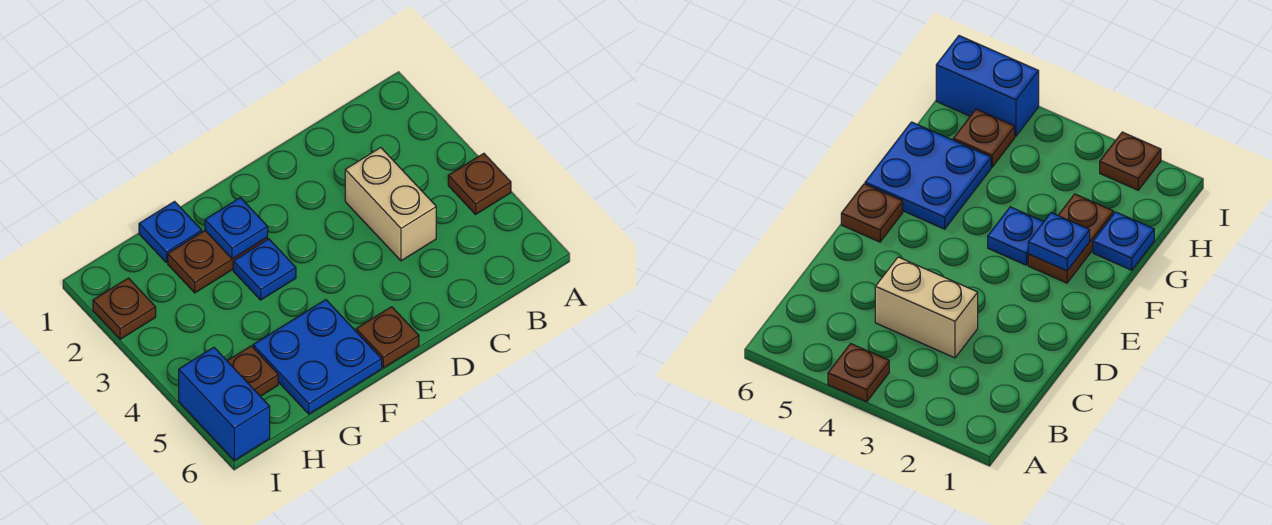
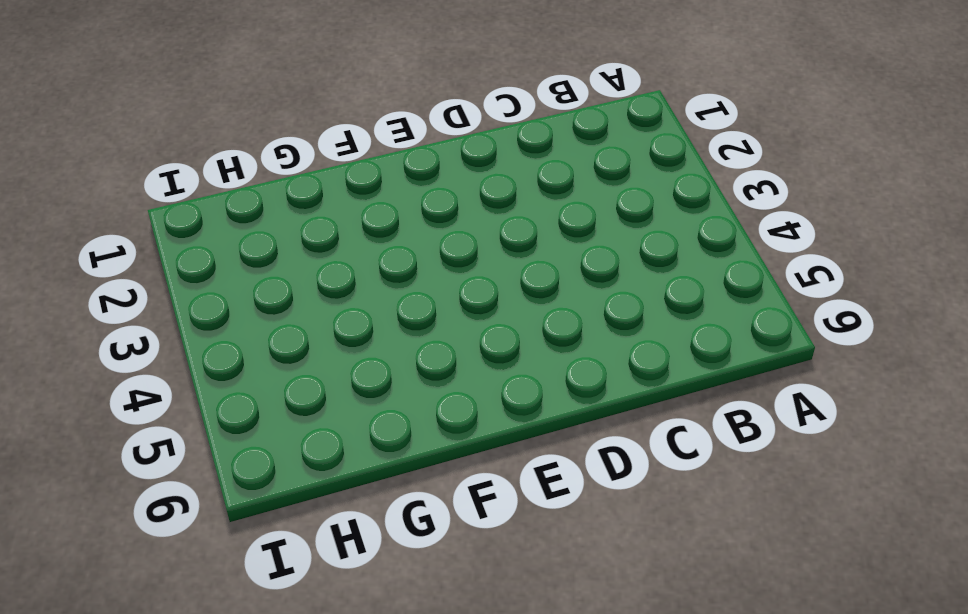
none -> brown 1x1 plate [448,153,511,214]
none -> tan 1x2 brick [345,148,436,261]

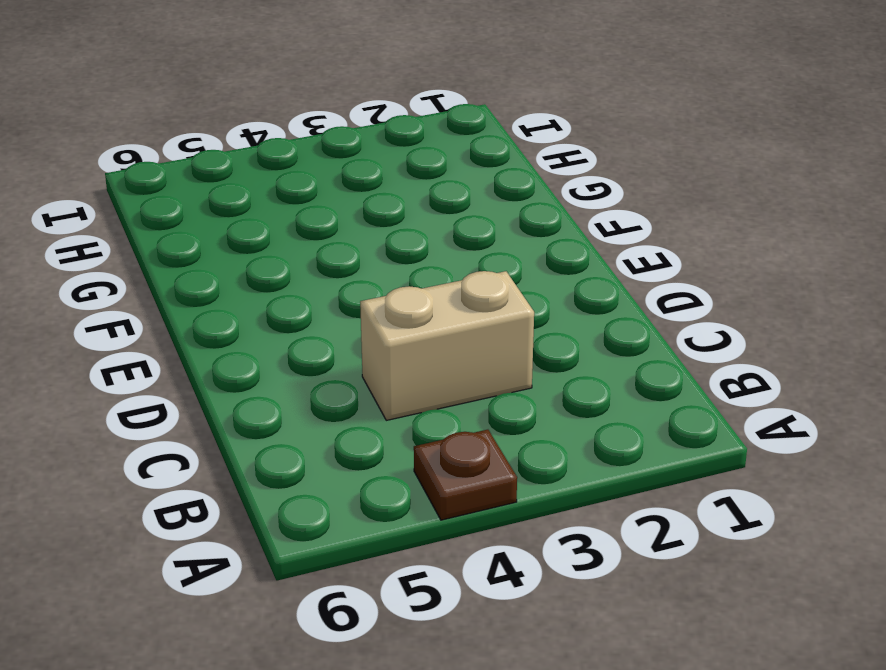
none -> brown 1x1 plate [356,307,419,368]
none -> brown 1x2 plate [168,231,268,293]

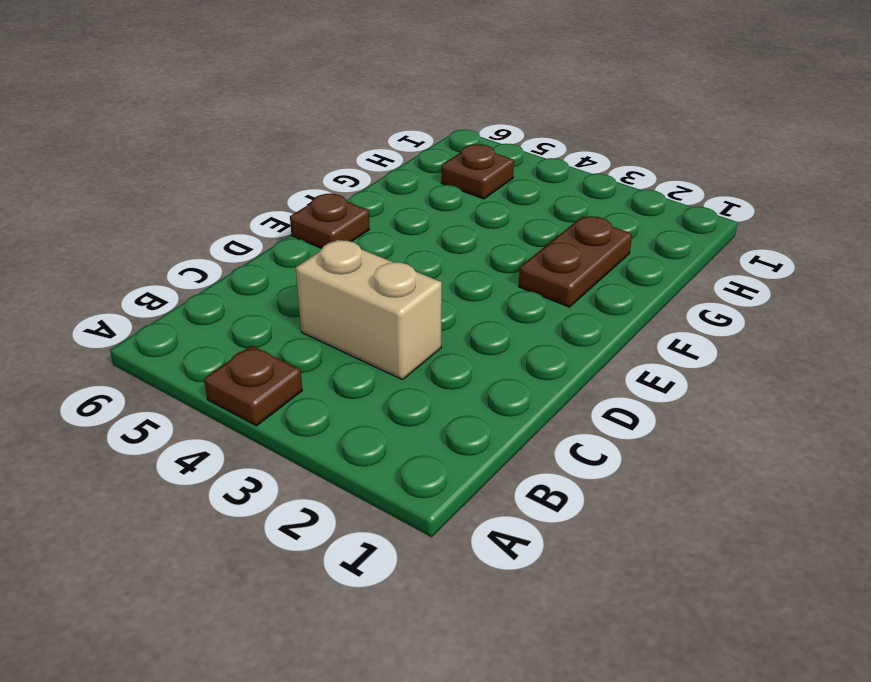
none -> blue 1x1 plate [233,239,296,300]
none -> blue 2x2 plate [253,300,382,414]

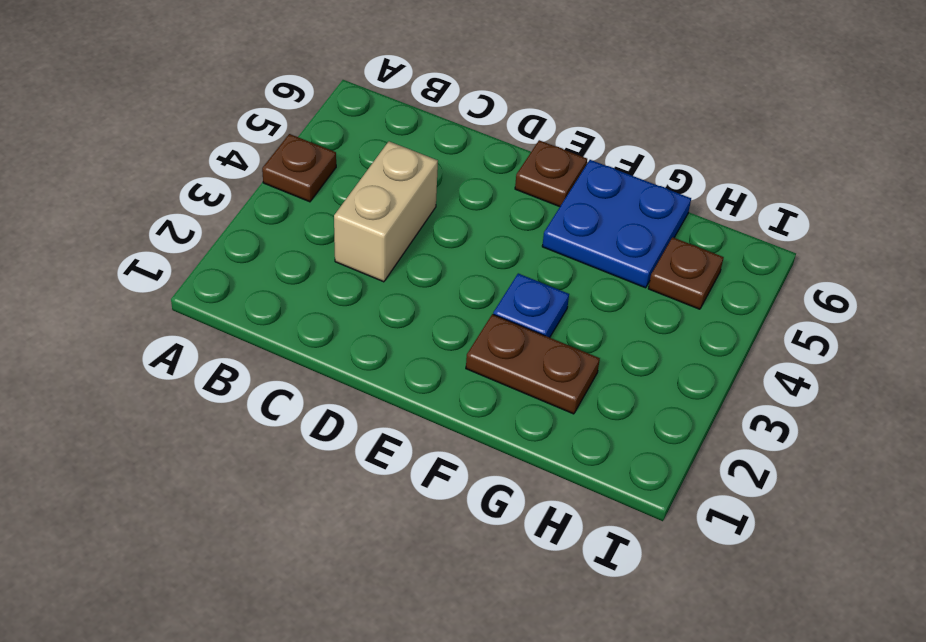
none -> blue 1x1 plate [139,202,202,262]
none -> brown 1x1 plate [93,278,156,339]

